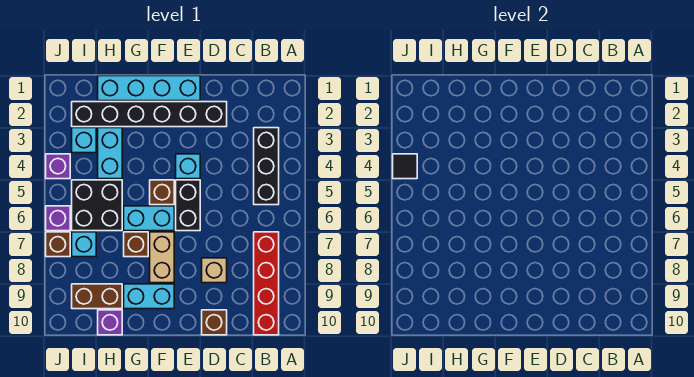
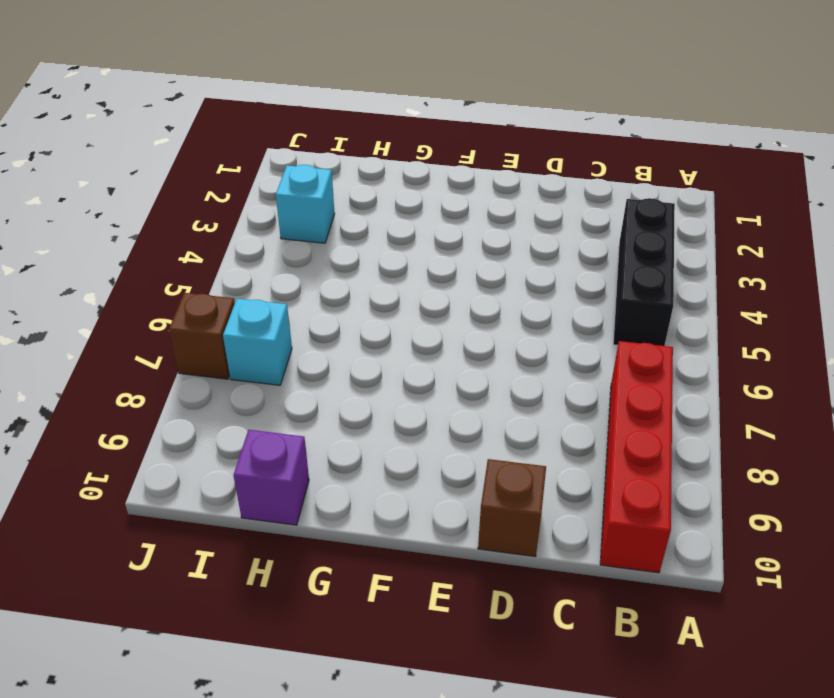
none -> black 1x6 brick [72,102,227,127]
none -> tan 1x1 brick [202,258,227,283]
none -> cyan 1x4 brick [98,76,200,101]

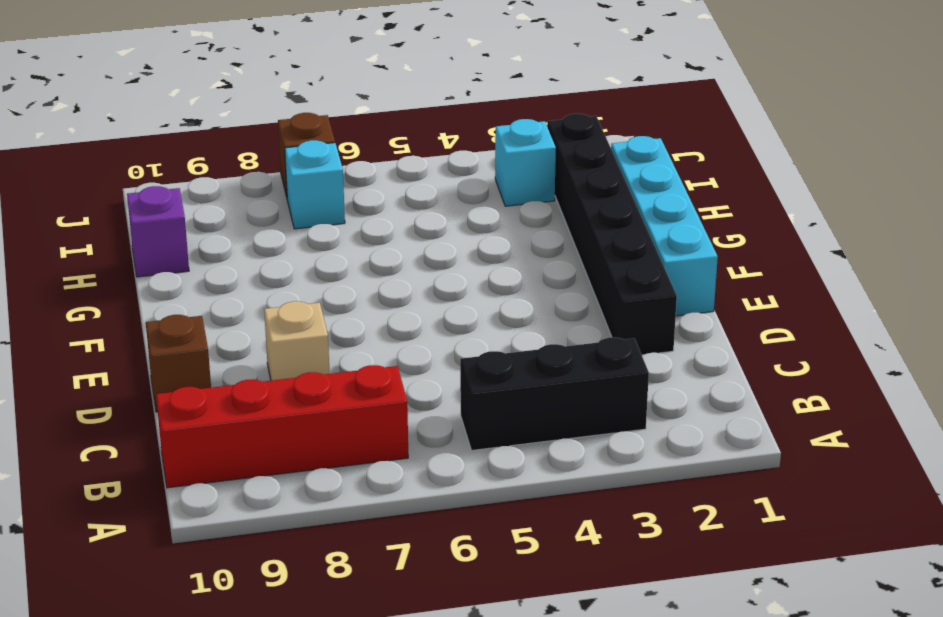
none -> cyan 1x1 brick [176,154,200,179]
none -> black 1x2 brick [176,180,200,231]
none -> brown 1x1 brick [150,180,174,205]

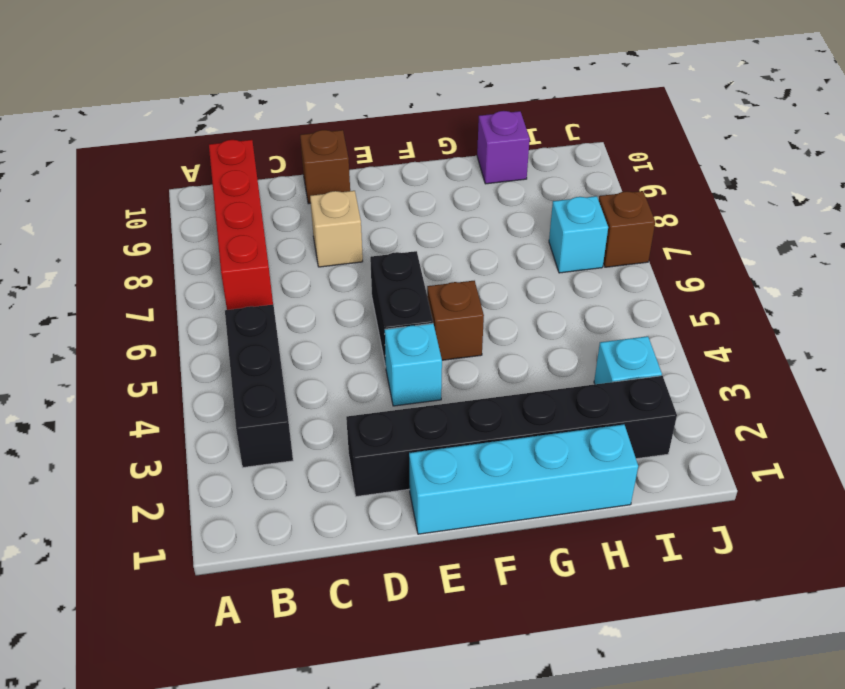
none -> cyan 1x2 brick [124,206,174,231]
none -> tan 1x2 brick [150,232,174,283]
none -> cyan 1x2 brick [124,284,174,309]

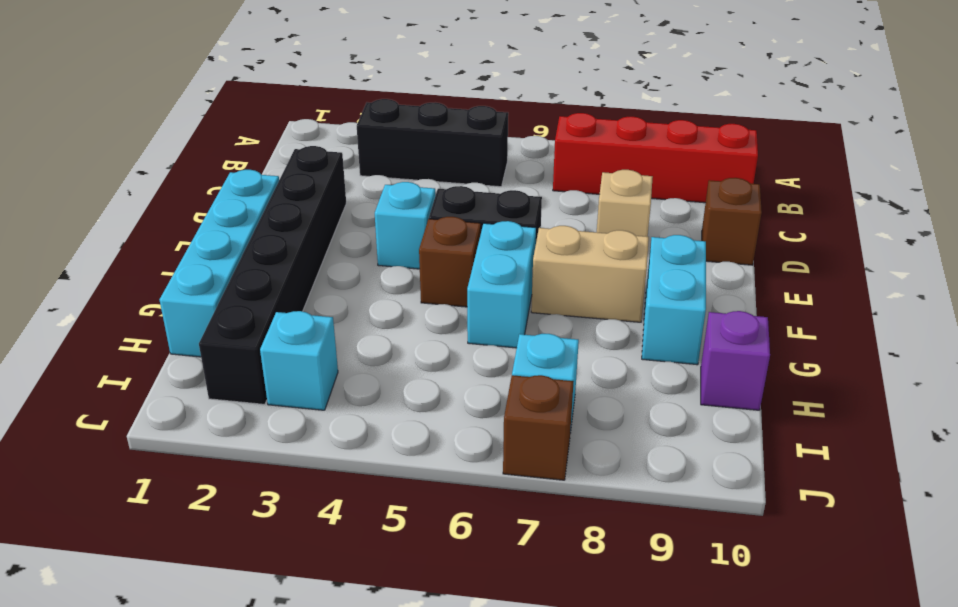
none -> brown 1x1 brick [124,232,148,257]
none -> cyan 1x2 brick [98,128,122,179]
none -> black 2x2 brick [72,180,122,231]

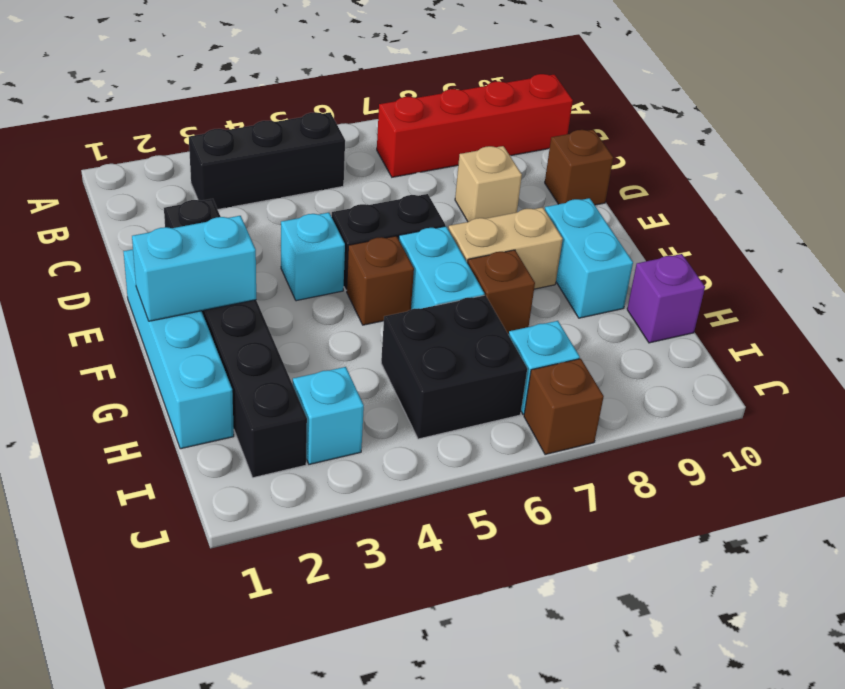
cyan 1x2 brick [132,216,256,321] -> cyan 1x2 brick moved to [98,128,122,179]
none -> brown 1x2 brick [72,284,122,309]
none -> purple 1x1 brick [46,154,70,179]
none -> purple 1x1 brick [46,206,70,231]

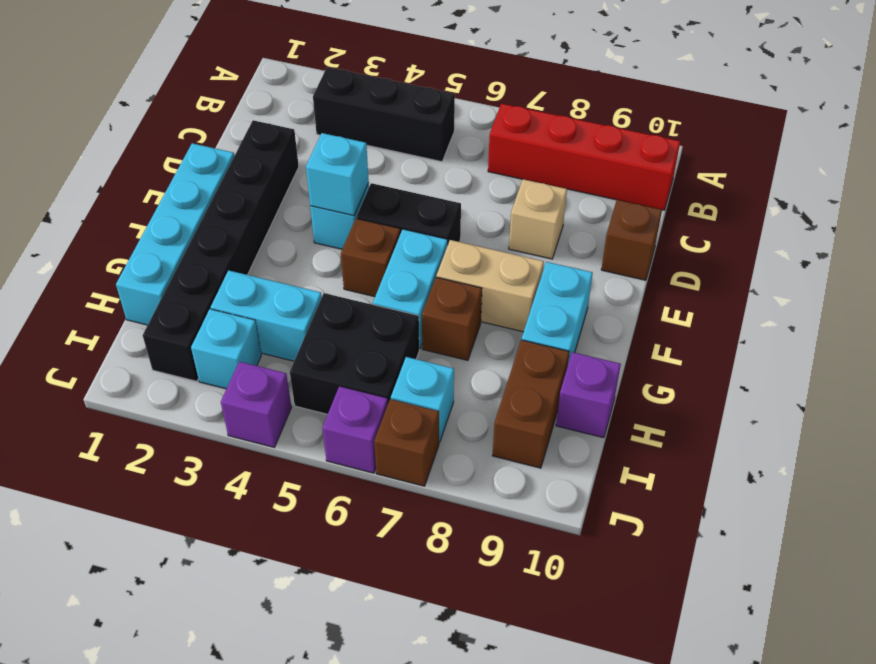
cyan 1x1 brick [306,133,369,216] -> none
none -> black 1x1 tile [393,154,417,179]

